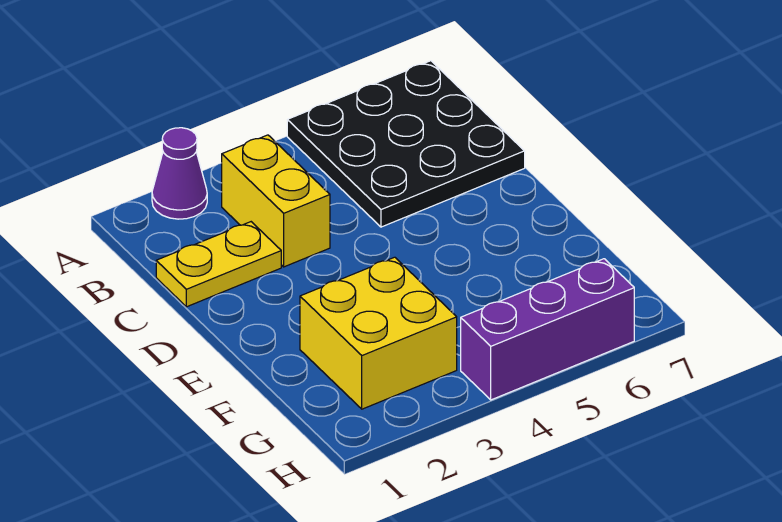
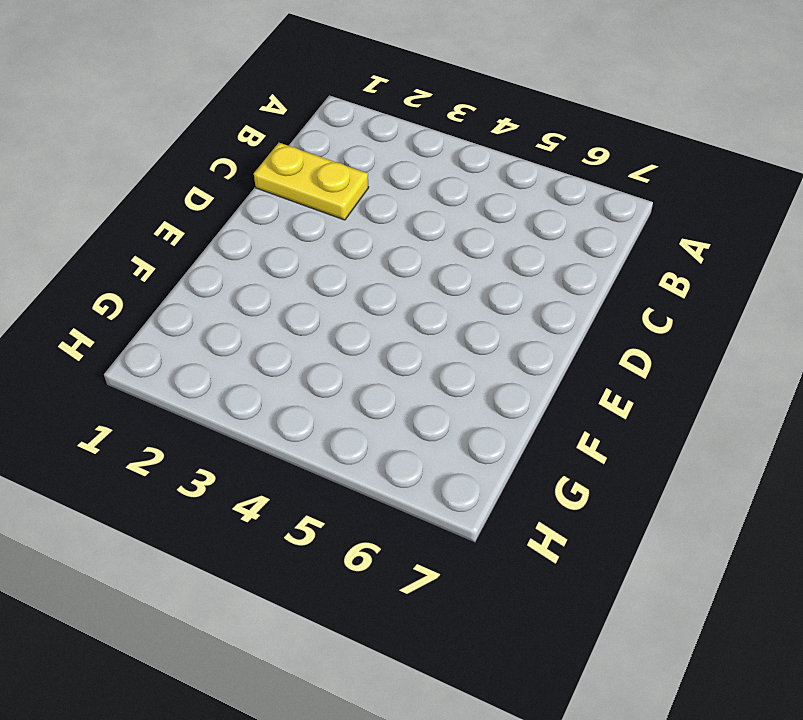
none -> purple 1x1 cone [152,128,207,219]
none -> black 3x3 plate [287,61,525,227]

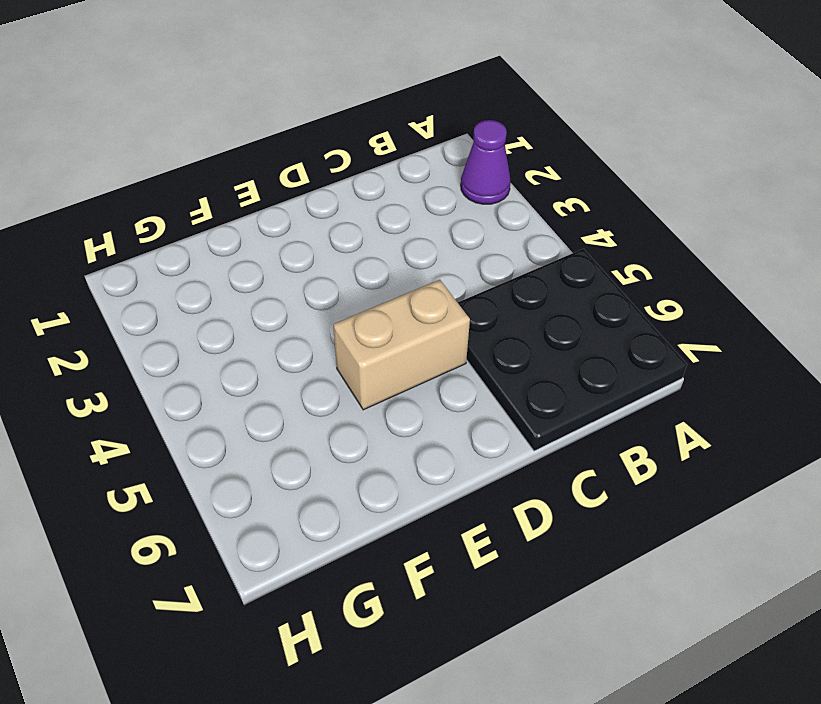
tan 1x2 brick [333,280,470,410] -> none
none -> yellow 1x2 brick [222,135,330,267]
none -> yellow 1x2 plate [156,222,281,307]

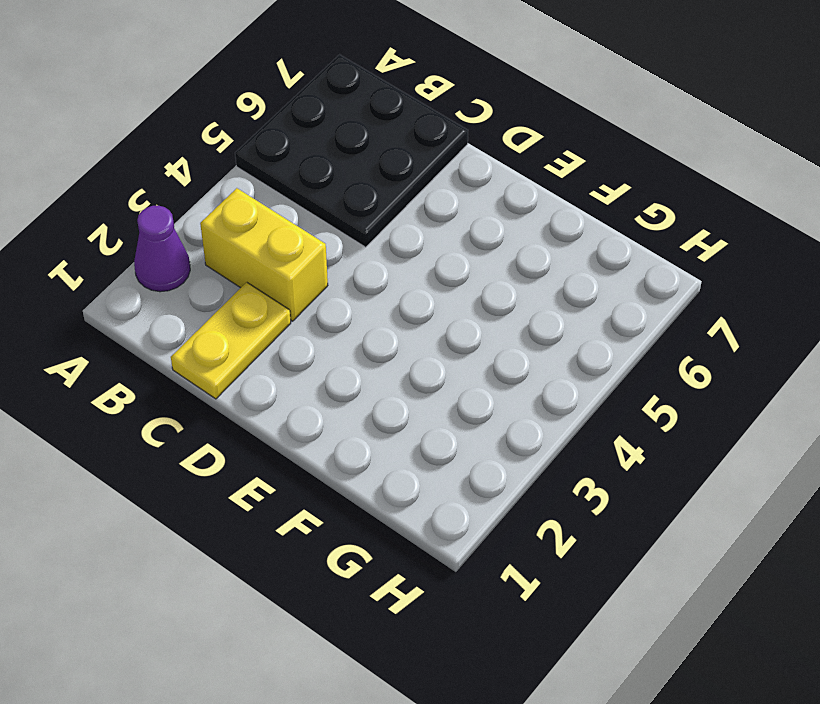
none -> yellow 2x2 brick [300,257,457,409]
none -> purple 1x3 brick [461,259,634,400]

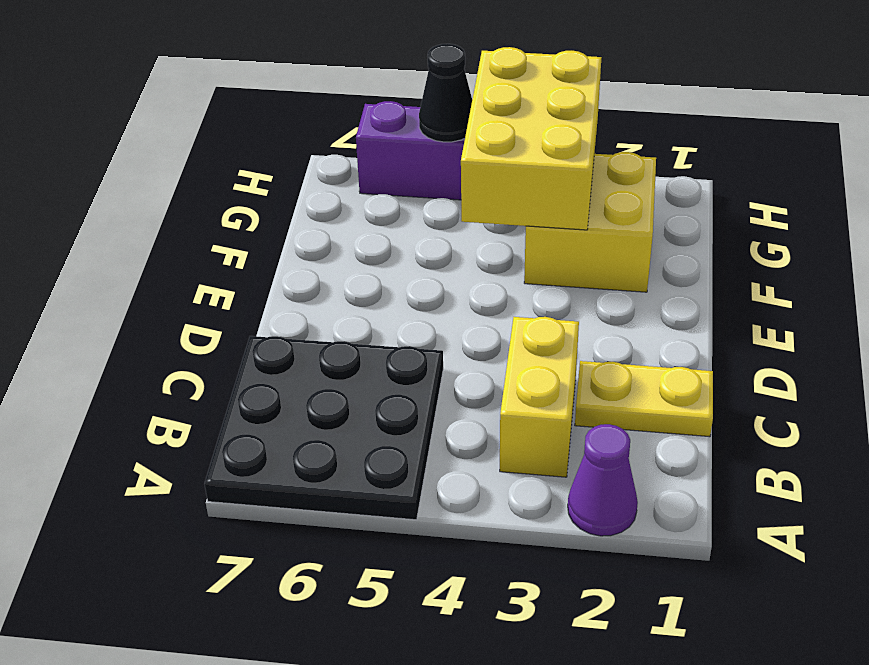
yellow 2x3 brick [461,47,602,230] -> none
black 1x1 cone [419,44,472,142] -> none

